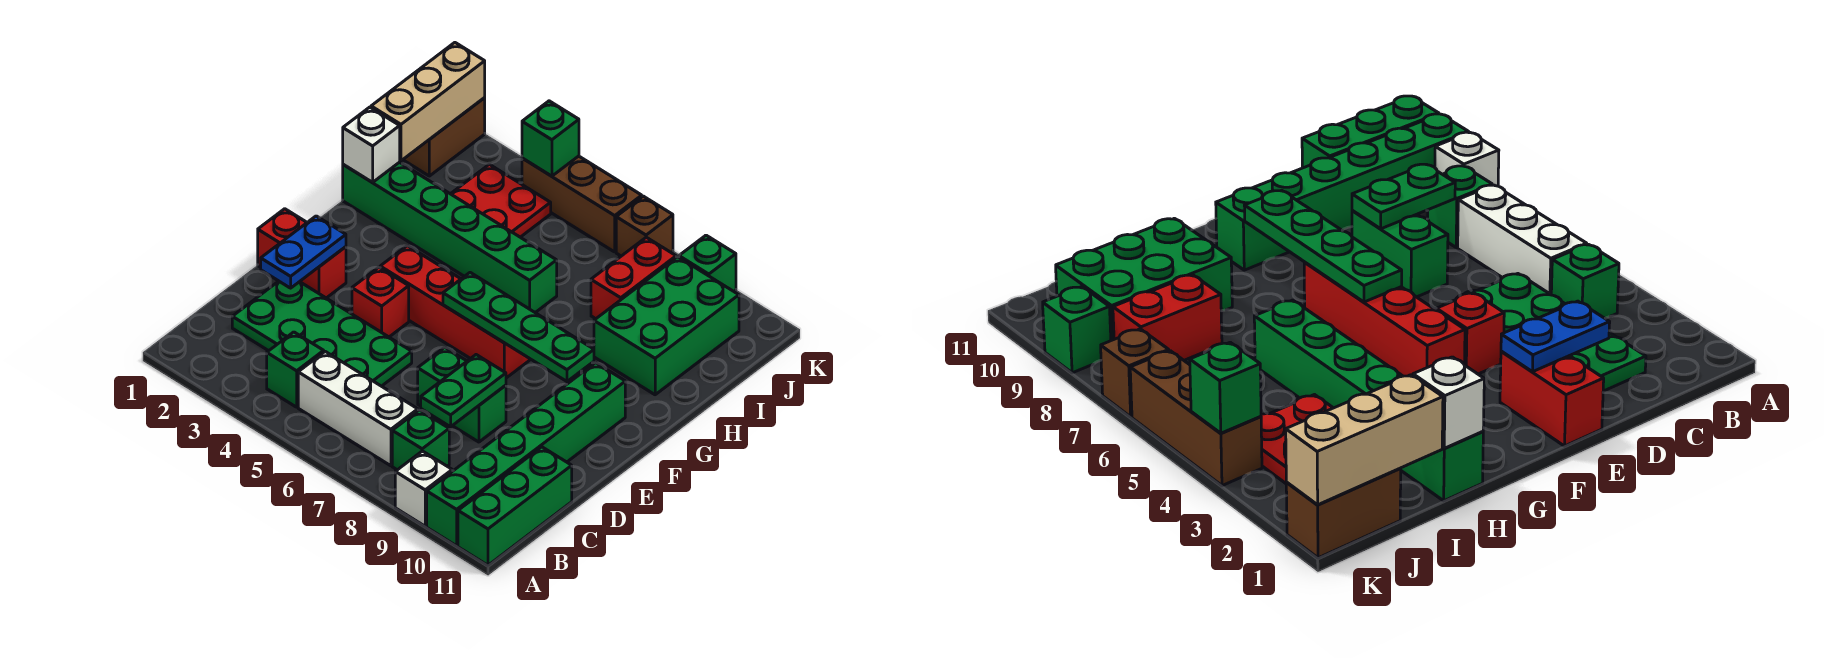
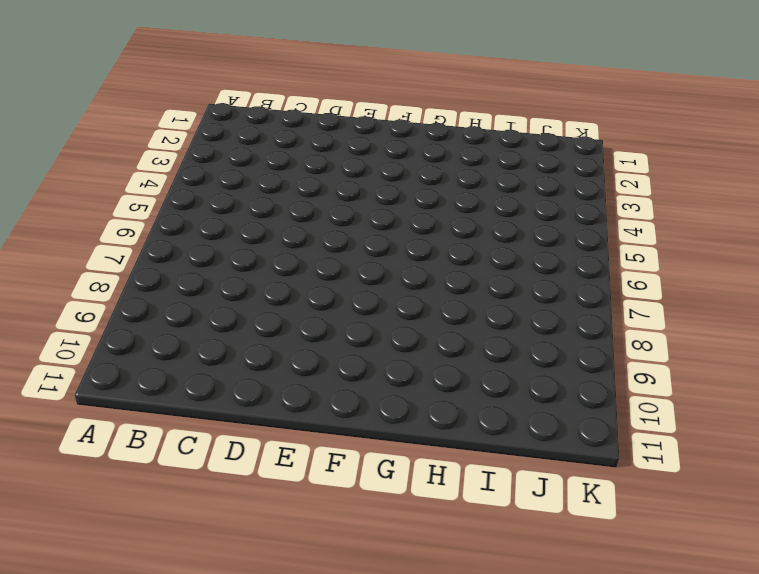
none -> white 1x1 brick [395,451,452,526]
none -> green 1x6 brick [427,363,625,546]
none -> green 1x3 brick [458,447,572,565]

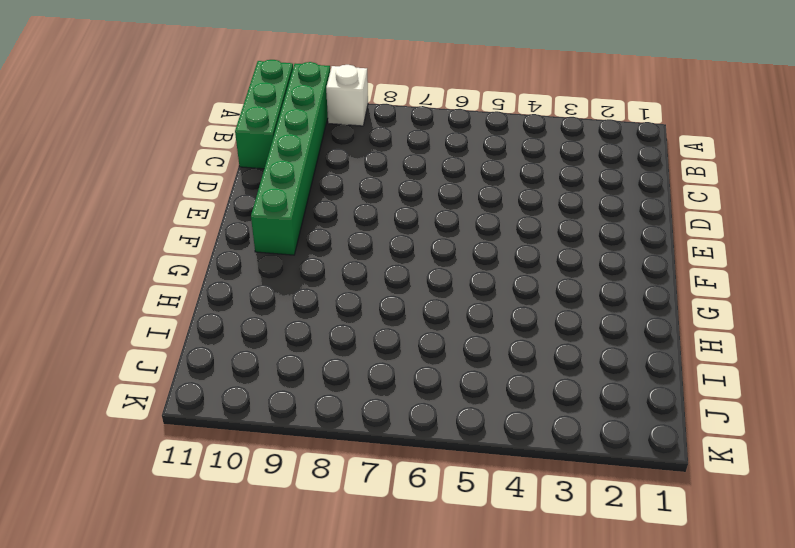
none -> green 1x1 brick [267,332,324,407]
none -> white 1x3 brick [298,352,418,466]
none -> green 1x1 brick [392,410,449,470]

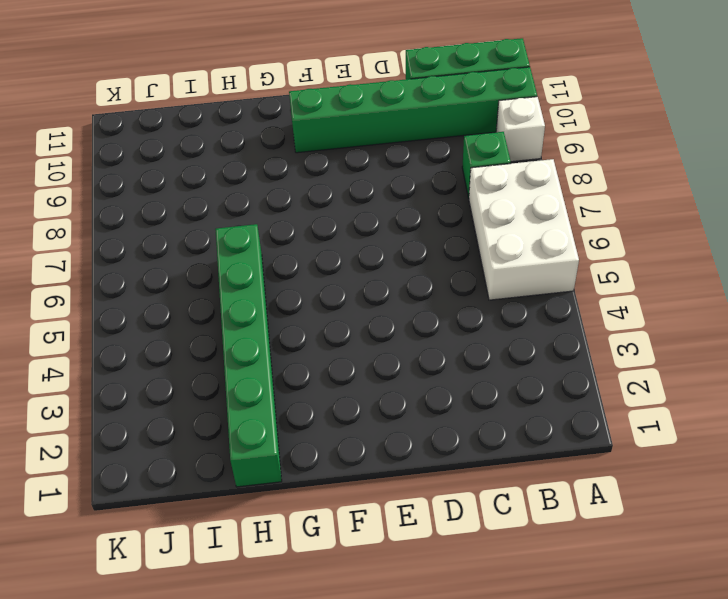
white 2x3 brick [469,159,579,300] -> white 1x3 brick [298,352,418,466]
none -> green 1x1 brick [267,332,324,407]
none -> green 2x4 plate [232,281,412,386]
none -> green 1x2 brick [418,347,506,442]

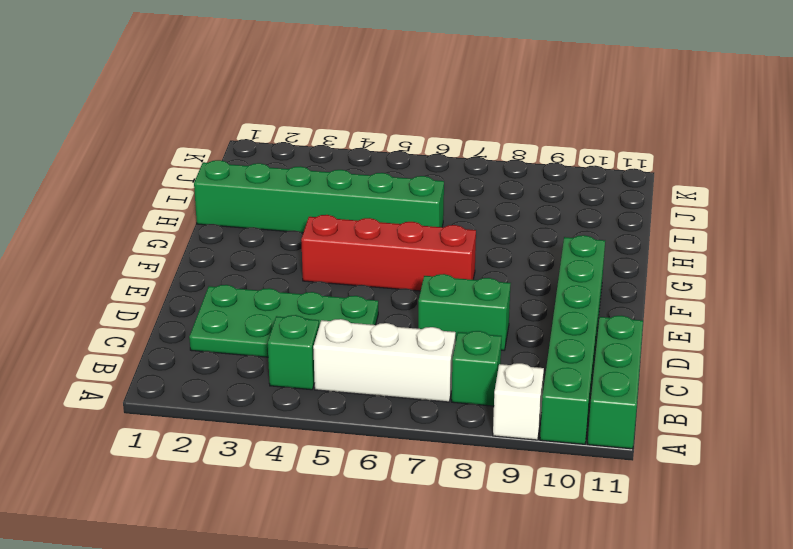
none -> red 1x2 brick [258,209,346,298]
none -> red 1x1 brick [352,267,409,337]
none -> green 2x3 brick [594,257,739,395]

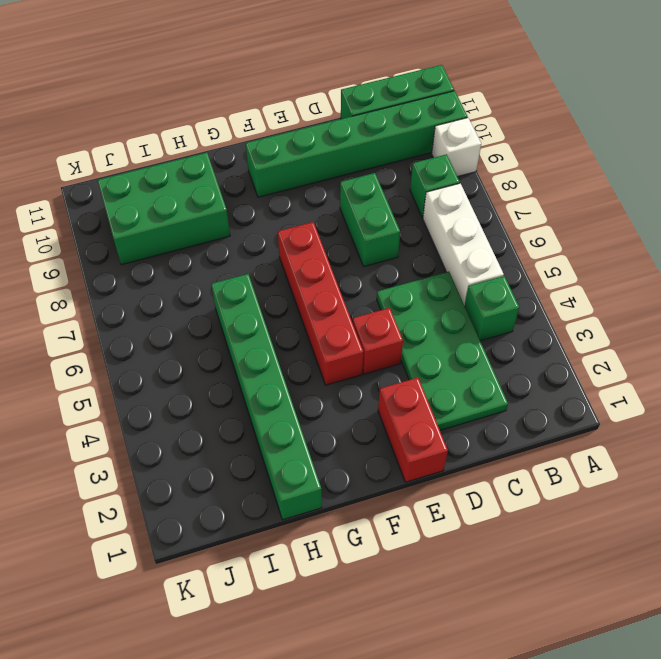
none -> red 2x2 plate [451,164,551,237]
none -> red 1x2 brick [591,237,676,319]
none -> brown 1x2 brick [403,98,485,176]

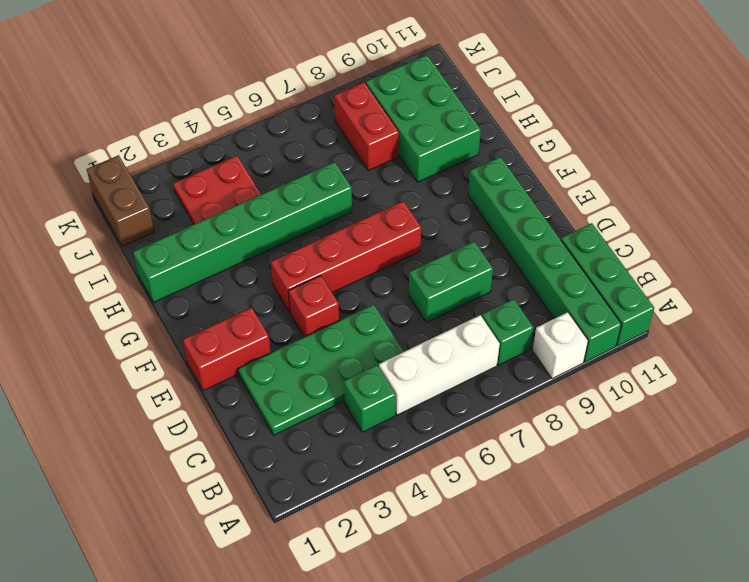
none -> brown 1x3 brick [522,156,642,252]
none -> brown 1x1 brick [616,196,673,256]
none -> green 1x1 brick [679,235,736,291]

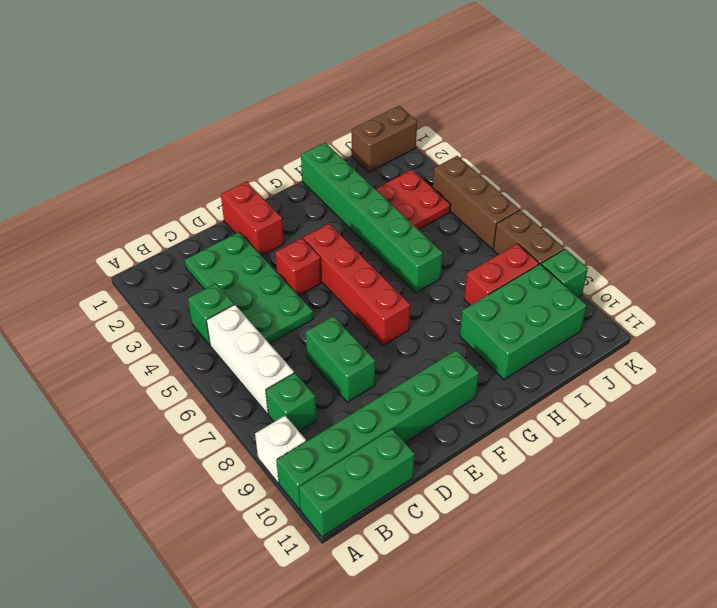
brown 1x2 brick [493,210,564,264] -> brown 1x1 brick [616,196,673,256]
none -> green 1x2 plate [421,355,506,427]
none -> blue 1x2 plate [261,216,346,288]
none -> green 1x4 plate [443,273,594,381]

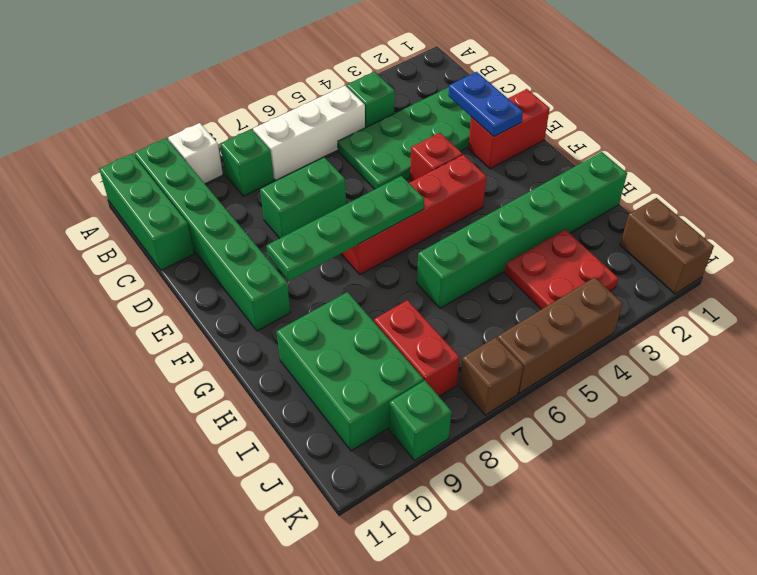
none -> green 1x2 plate [421,355,506,427]
none -> white 1x1 brick [343,107,400,182]
none -> tan 1x3 brick [371,43,485,161]

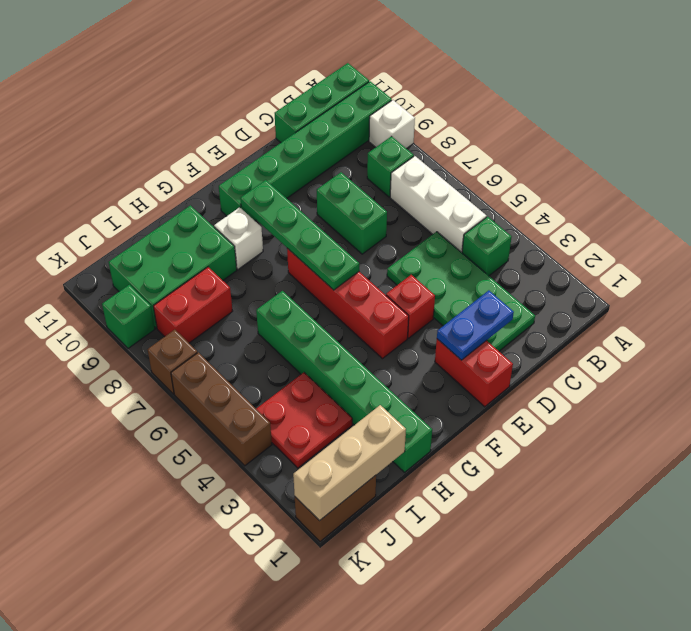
white 1x1 brick [214,207,263,269] -> white 1x1 brick moved to [343,107,400,182]
none -> green 1x2 plate [421,355,506,427]
none -> green 1x1 brick [522,101,579,176]

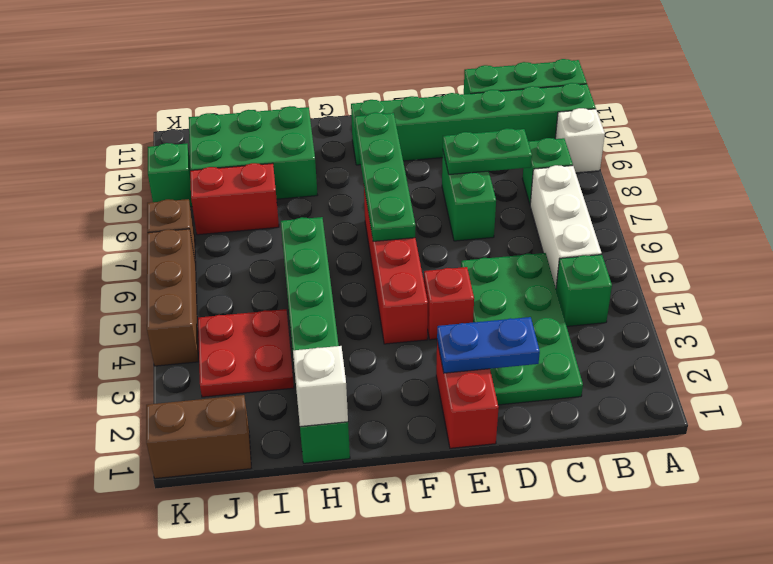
none -> tan 1x3 brick [371,43,485,161]
none -> green 1x1 brick [522,101,579,176]

